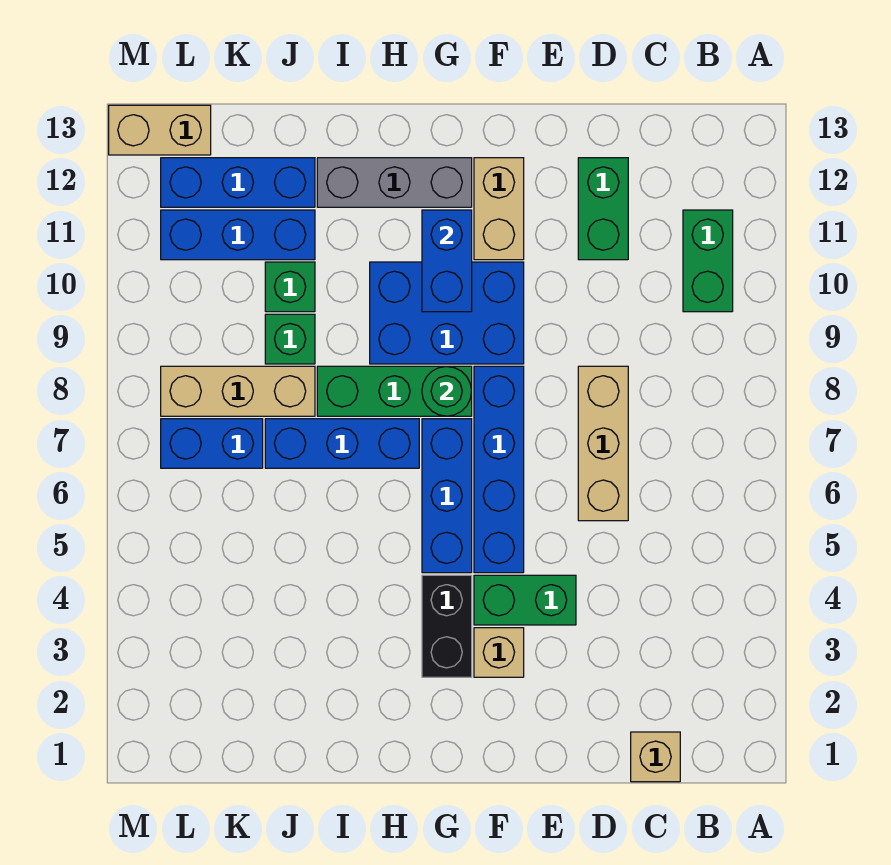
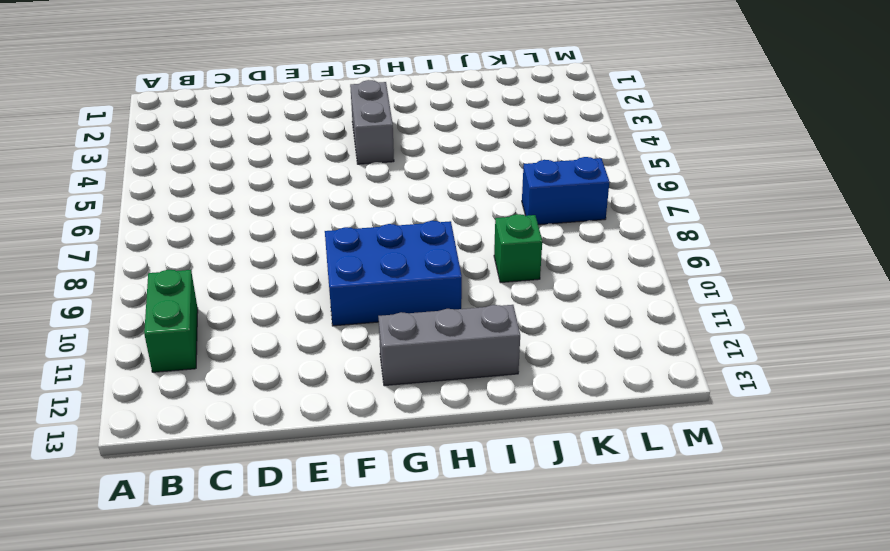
grey 1x2 brick [350,80,394,164] -> black 1x2 brick [422,575,472,677]
none -> tan 1x1 brick [631,732,680,782]
none -> tan 1x3 brick [578,366,628,521]
none -> green 1x2 brick [578,158,628,260]

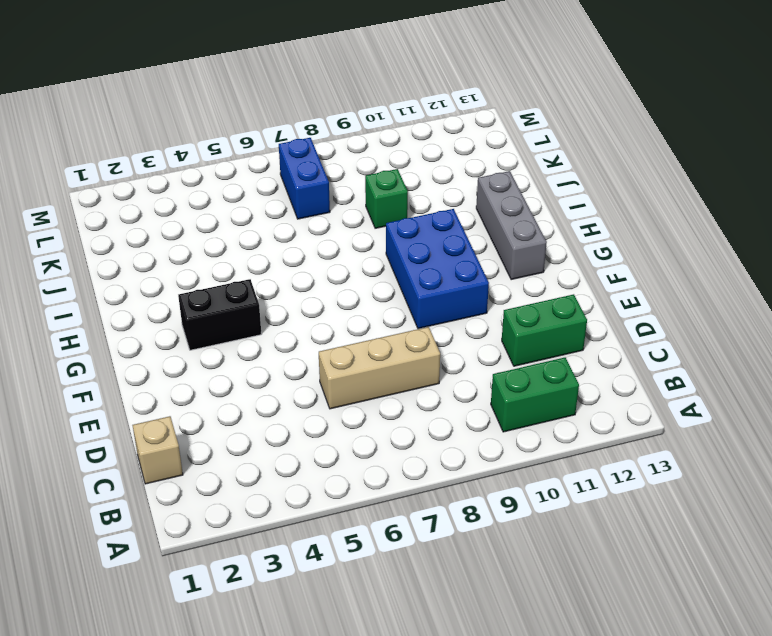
none -> green 1x2 brick [474,575,576,625]
none -> tan 1x1 brick [474,628,524,677]
none -> blue 1x4 brick [474,366,524,573]

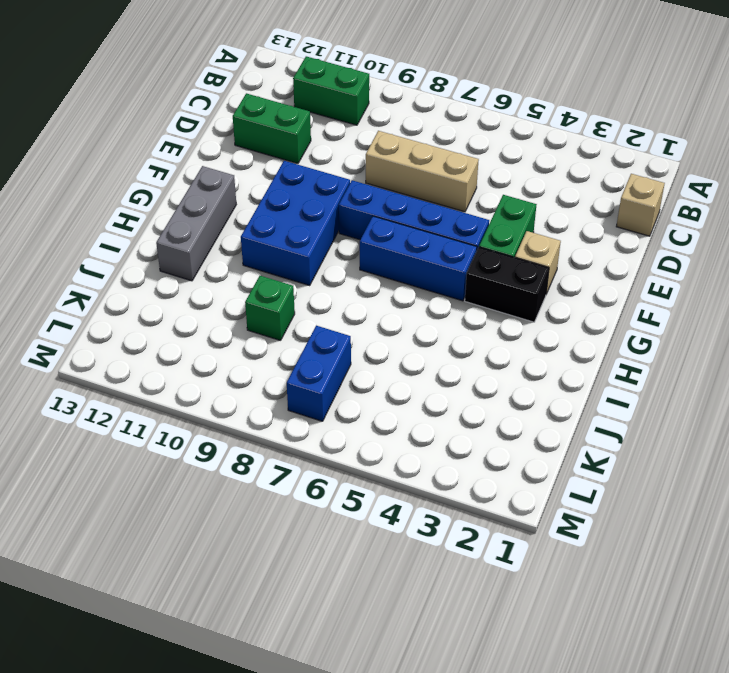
none -> tan 1x2 brick [474,158,524,260]
none -> green 1x3 brick [317,366,472,416]
none -> blue 1x3 brick [265,419,419,468]

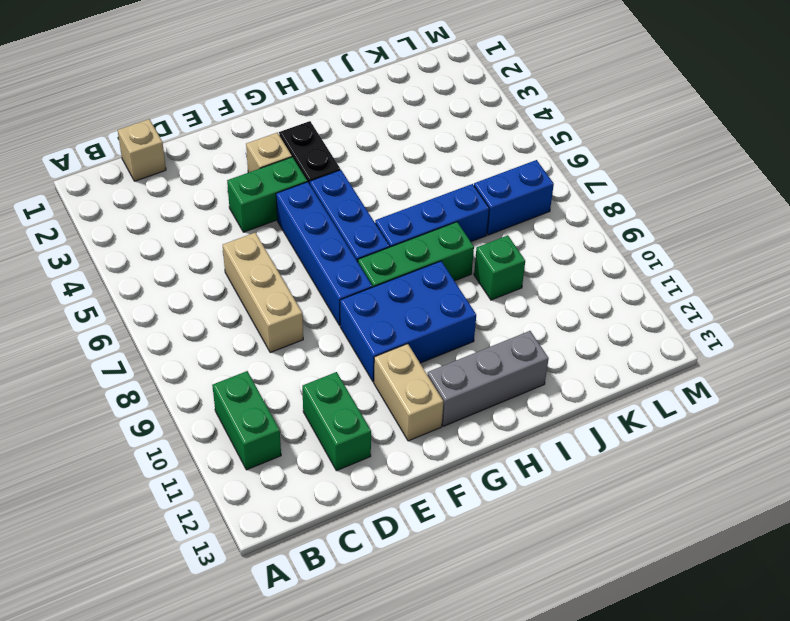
none -> tan 1x3 brick [161,366,315,416]
none -> green 1x1 brick [265,262,315,312]
none -> blue 1x3 brick [161,210,315,260]

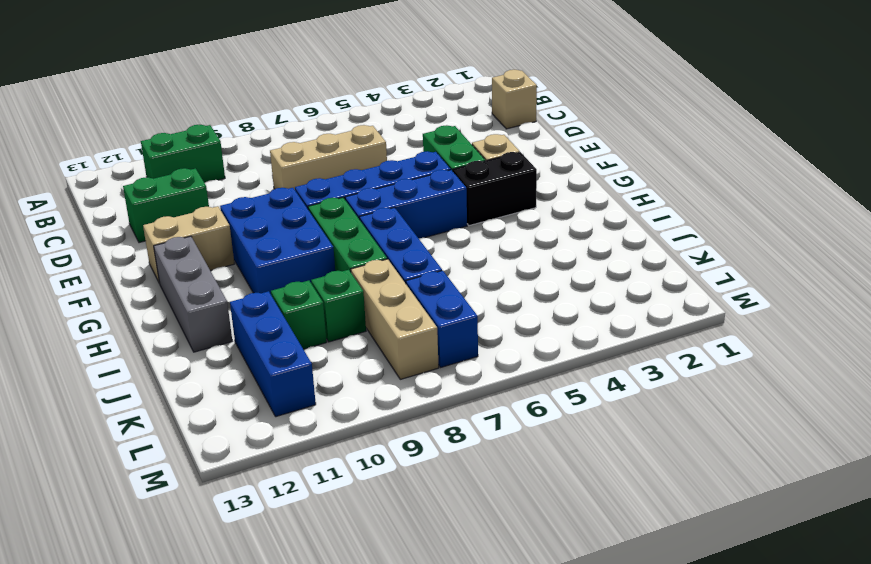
none -> blue 1x3 brick [161,158,315,207]
none -> tan 1x2 brick [109,105,211,155]
none -> green 1x1 round brick [422,366,472,416]

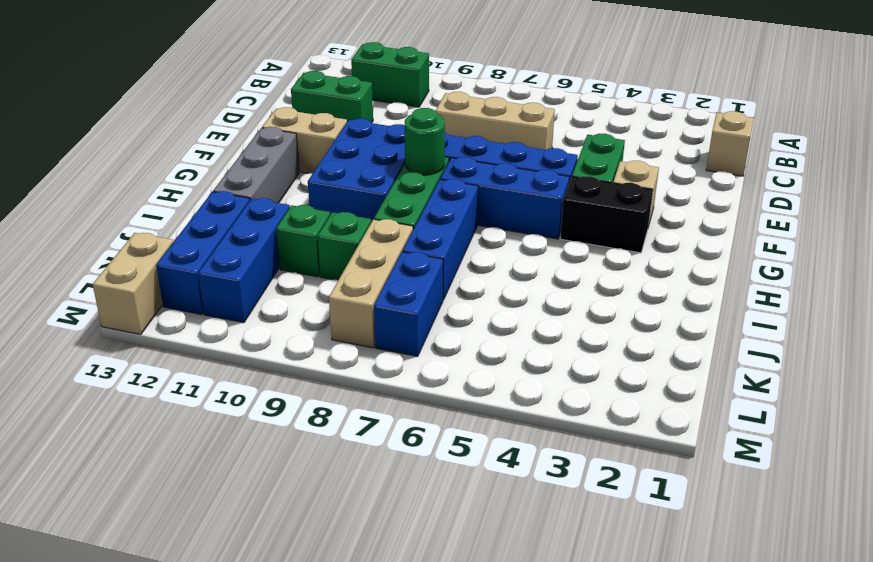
none -> blue 1x2 brick [422,210,472,312]

